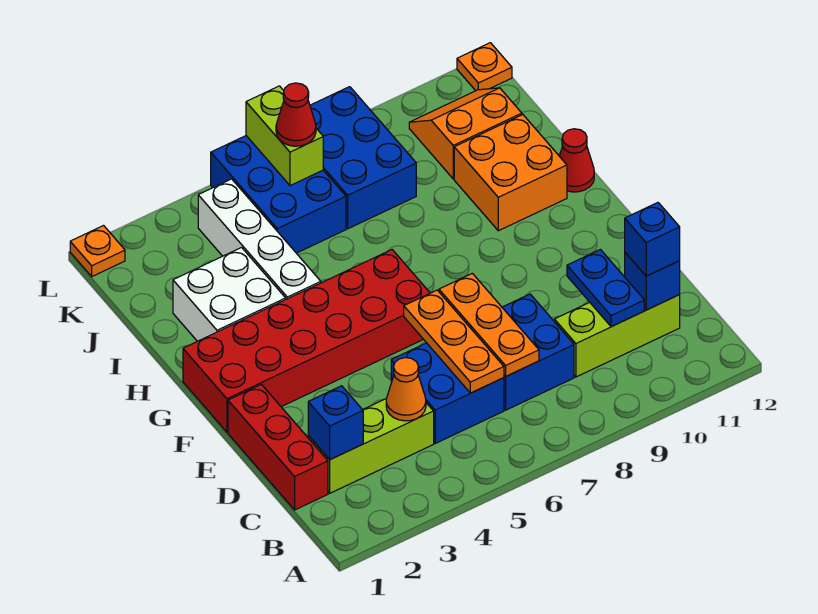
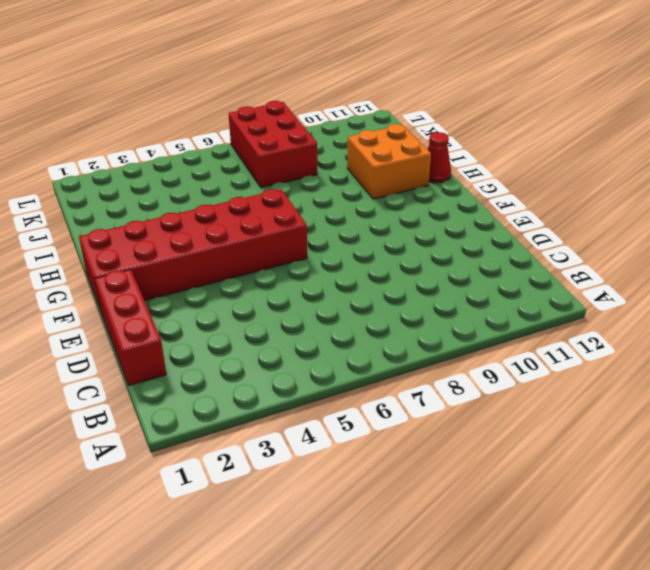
red 2x3 brick [229,101,317,188] -> blue 2x3 brick [310,87,416,229]
none -> lime 1x3 brick [308,399,434,493]
none -> blue 2x2 brick [391,343,504,443]
none -> blue 2x2 brick [502,294,574,410]

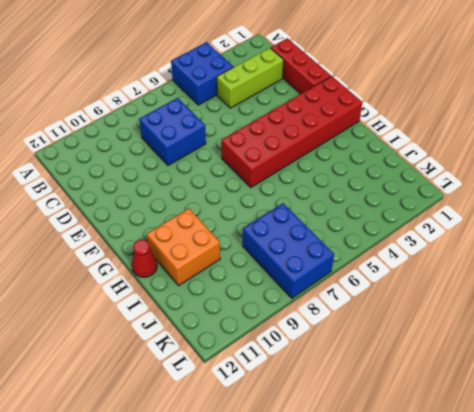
blue 2x2 brick [171,42,233,105] -> blue 2x2 brick moved to [391,343,504,443]
none -> lime 1x3 brick [554,295,680,377]
none -> white 2x2 brick [173,248,286,341]
none -> white 1x4 brick [198,179,321,299]

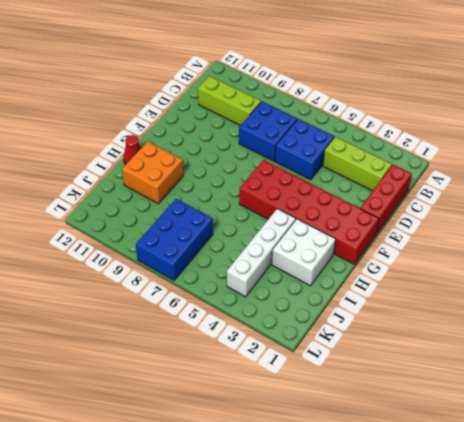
none -> blue 2x3 brick [211,136,346,253]
none -> orange 2x2 slope [409,88,522,179]
none -> orange 1x1 plate [70,226,125,276]

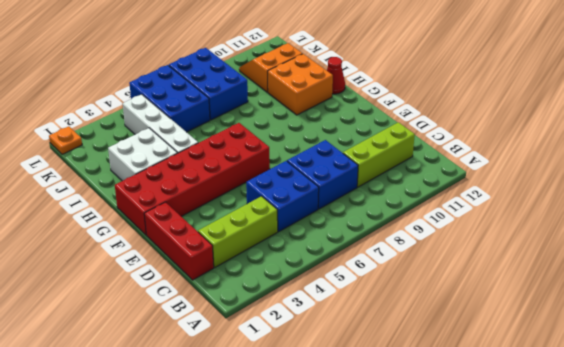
none -> orange 1x1 plate [457,43,512,91]
none -> blue 1x1 brick [308,386,363,460]
none -> orange 1x1 cone [386,358,426,421]

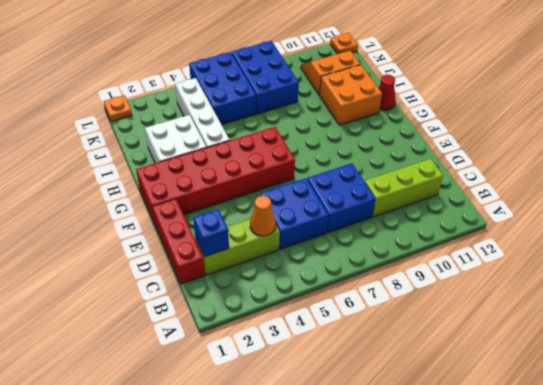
none -> orange 1x3 plate [404,290,504,393]
none -> orange 1x3 plate [439,273,539,377]
none -> blue 1x2 plate [567,250,644,327]

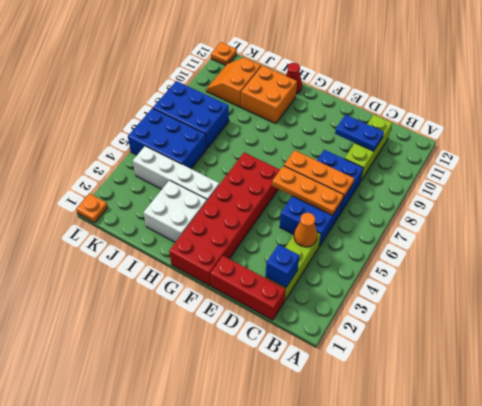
none -> blue 1x1 brick [625,253,680,310]
none -> lime 1x2 brick [246,86,323,186]
none -> blue 1x1 brick [625,203,680,276]

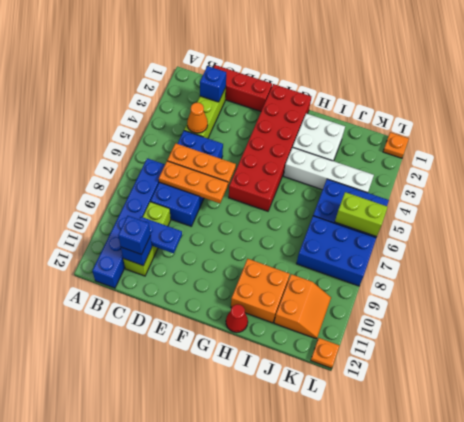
blue 1x6 brick [92,158,165,288] -> none
none -> red 1x1 cone [276,83,316,146]

